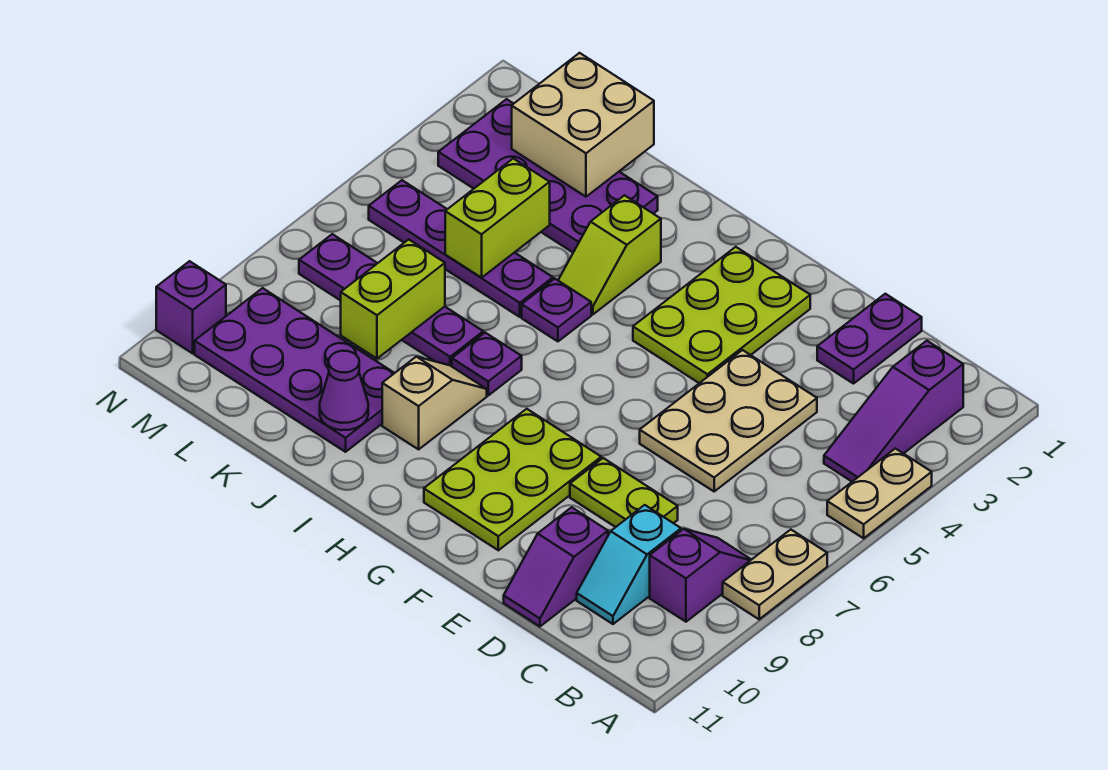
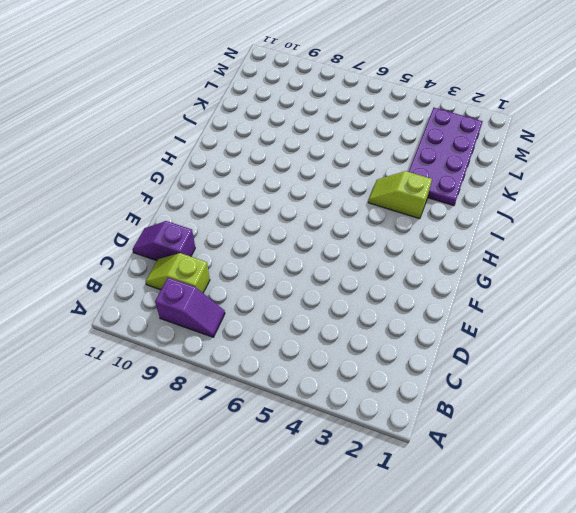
lime 1x2 slope [145,253,210,293] -> cyan 1x2 slope [577,505,681,624]
none -> tan 1x2 plate [827,448,932,538]
none -> tan 1x2 plate [723,530,827,619]
none -> purple 1x3 slope [824,341,963,482]

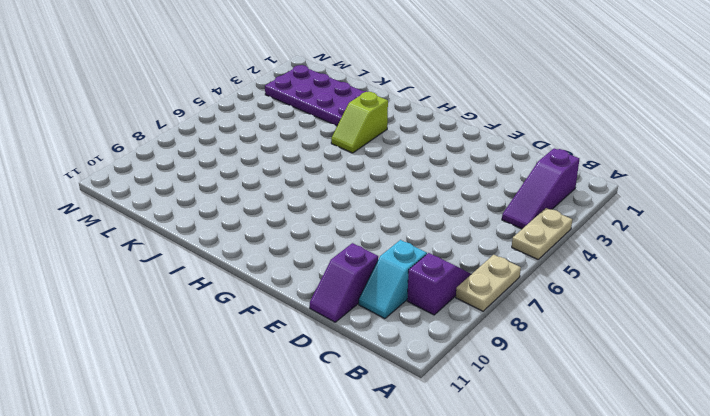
none -> purple 1x2 plate [817,294,922,384]
none -> tan 2x3 plate [640,350,817,491]
none -> lime 1x2 plate [570,458,678,527]

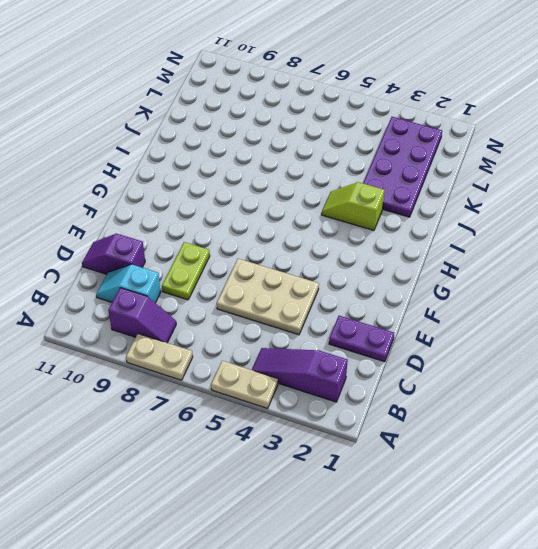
none -> lime 2x3 plate [633,247,810,383]
none -> lime 2x3 plate [424,409,601,550]
none -> purple 1x1 plate [522,279,591,341]

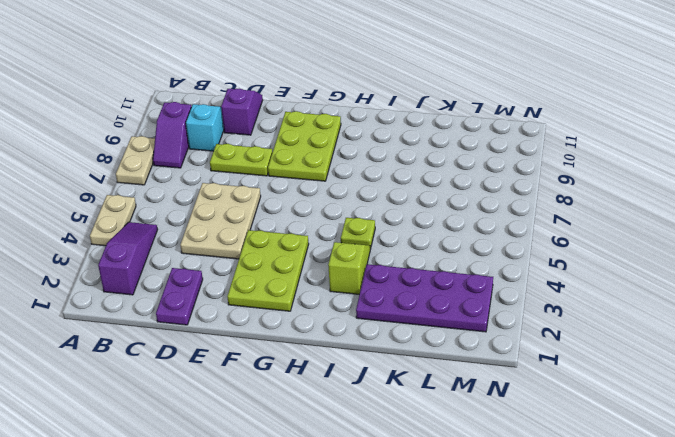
lime 1x1 plate [341,218,375,248] -> purple 1x1 plate [522,279,591,341]
none -> purple 1x1 plate [452,333,522,395]
none -> tan 1x2 slope [382,357,487,449]
none -> purple 1x4 plate [369,180,553,317]

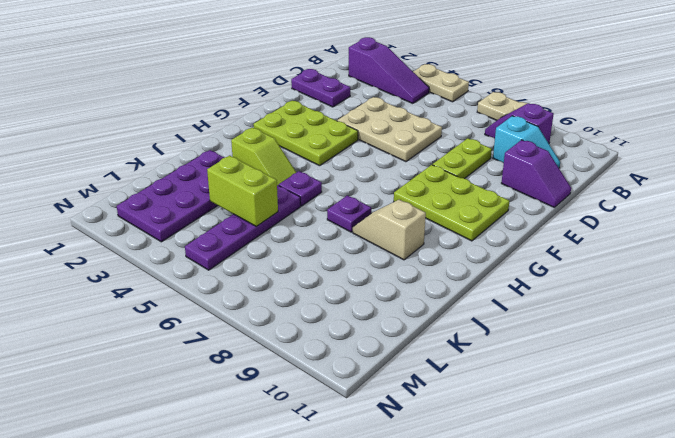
none -> purple 1x4 plate [299,234,483,366]
none -> purple 2x4 plate [195,288,394,452]
none -> purple 1x1 brick [156,261,226,353]

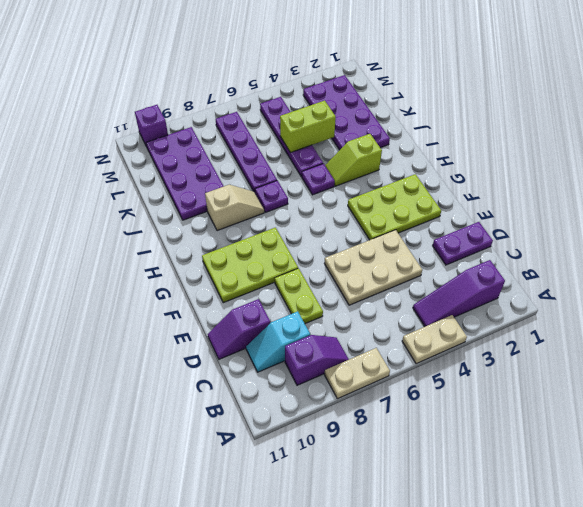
none -> purple 1x1 cone [320,351,368,430]
none -> tan 2x2 brick [512,53,654,197]
none -> lime 1x2 brick [341,239,445,359]

